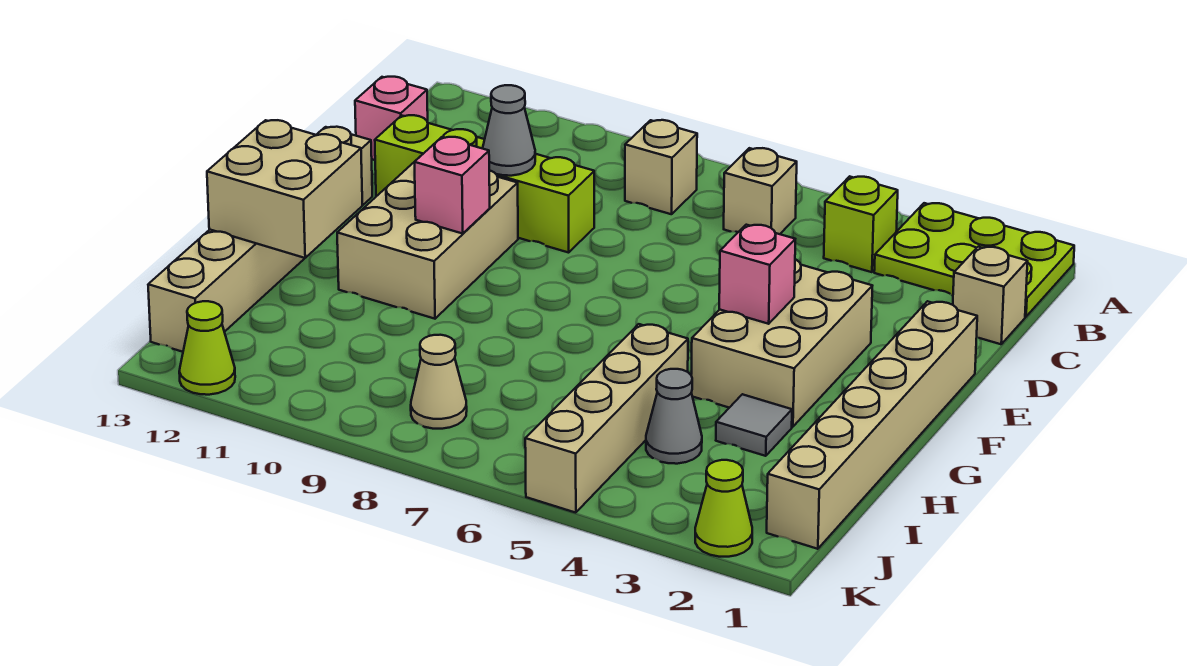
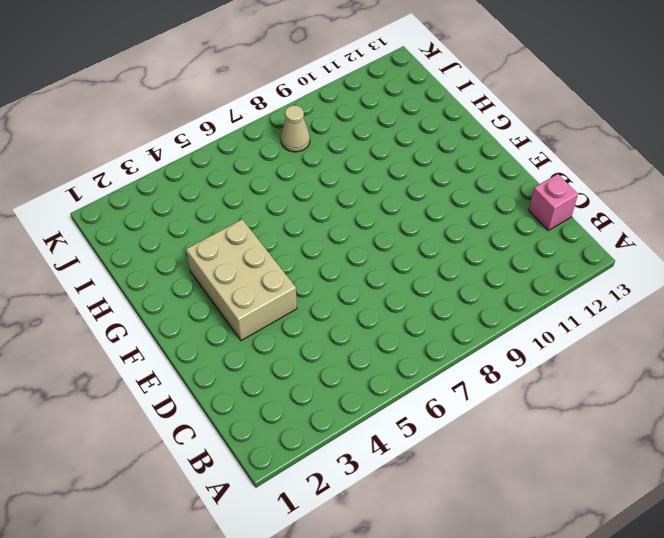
none -> lime 2x3 plate [874,203,1074,317]
none -> lime 1x1 brick [824,176,898,272]
none -> tan 1x1 brick [724,148,797,234]

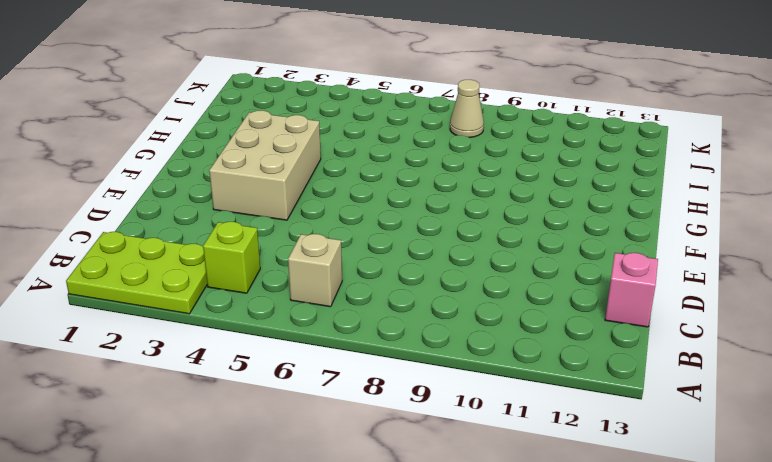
none -> tan 1x1 brick [625,120,697,214]
none -> tan 1x1 brick [953,247,1028,344]
none -> lime 1x4 brick [375,115,594,253]

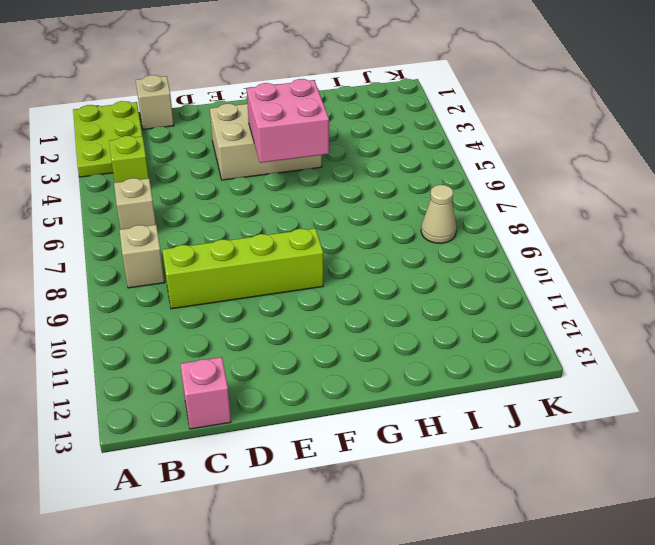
lime 1x4 brick [162,228,323,309] -> lime 1x4 brick turned to [375,115,594,253]
pink 2x2 brick [247,79,329,163] -> pink 1x1 brick [719,225,795,324]
none -> tan 1x6 brick [767,301,977,549]
none -> tan 2x3 brick [337,163,518,319]
none -> tan 1x6 brick [148,127,372,352]

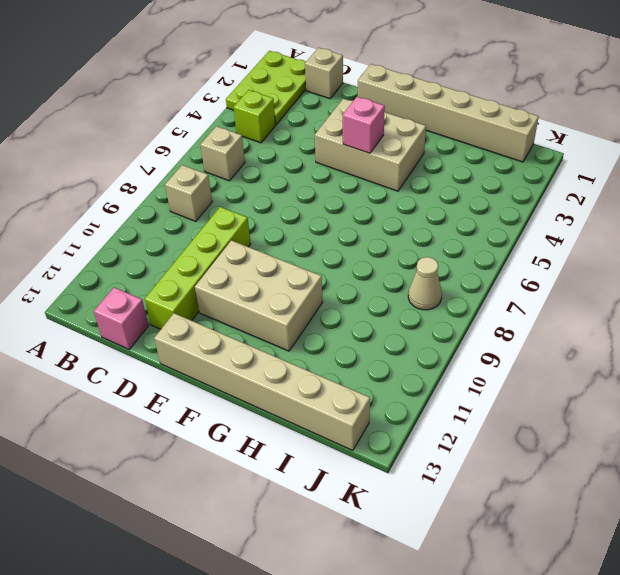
none -> grey 1x1 tile [716,394,792,456]
none -> tan 1x4 brick [525,324,688,513]
none -> grey 1x1 cone [646,369,702,464]

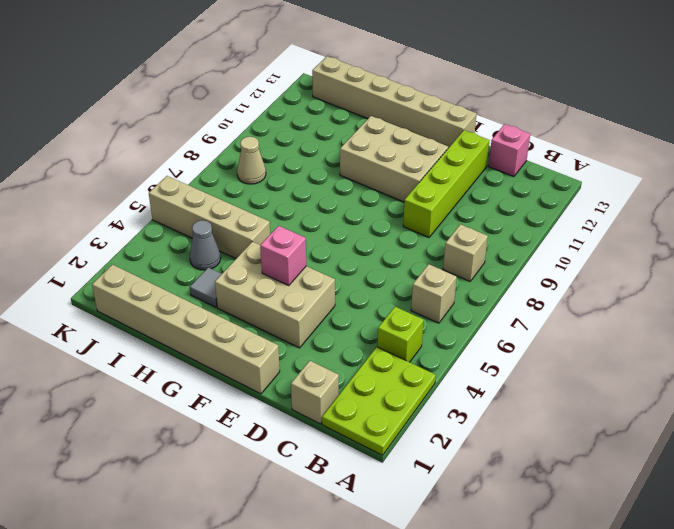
none -> lime 1x1 cone [695,460,752,557]
none -> lime 1x1 cone [179,301,235,395]
none -> grey 1x1 cone [483,85,535,176]

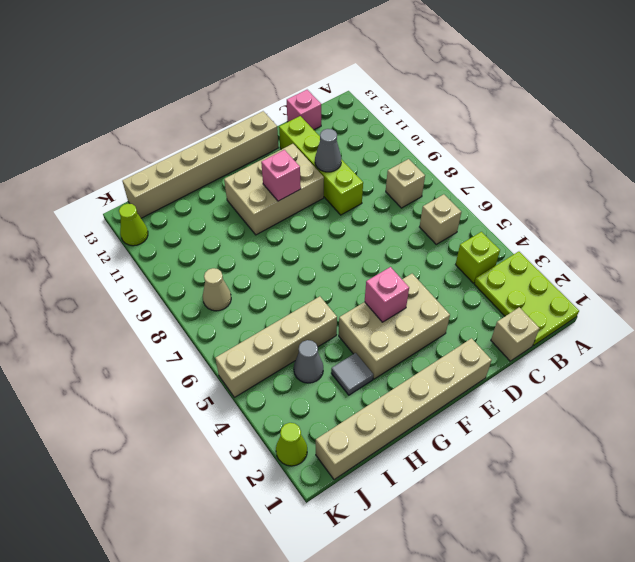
none -> tan 2x2 brick [207,120,363,258]

